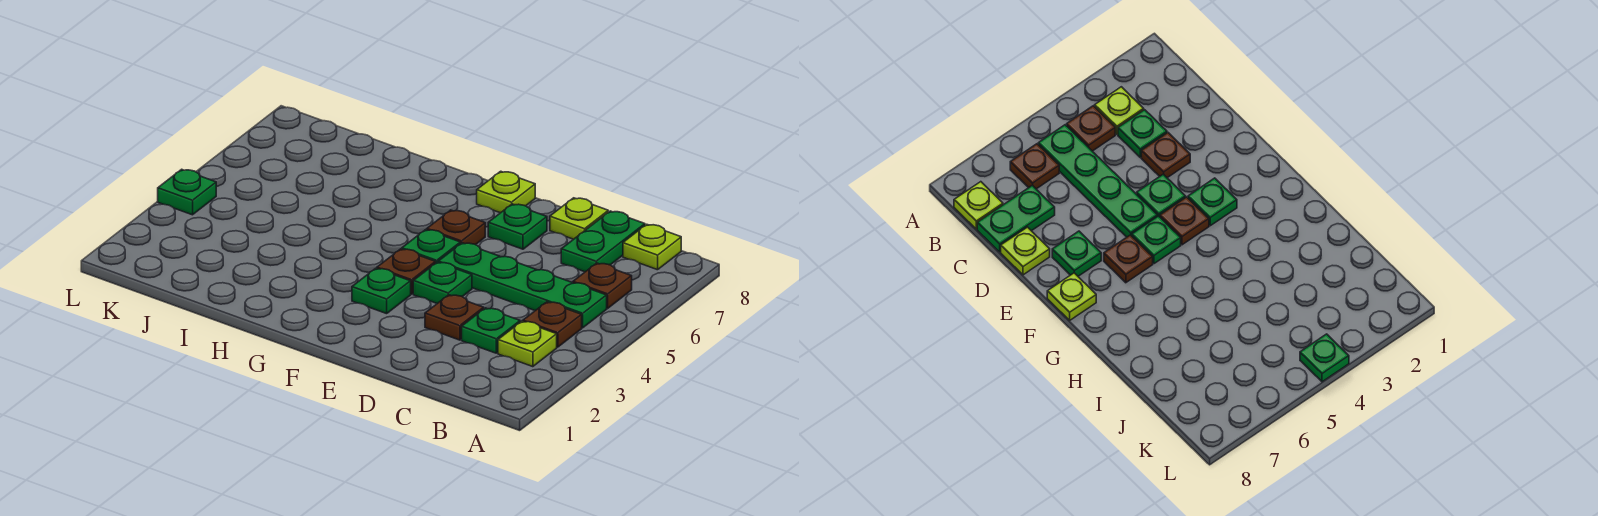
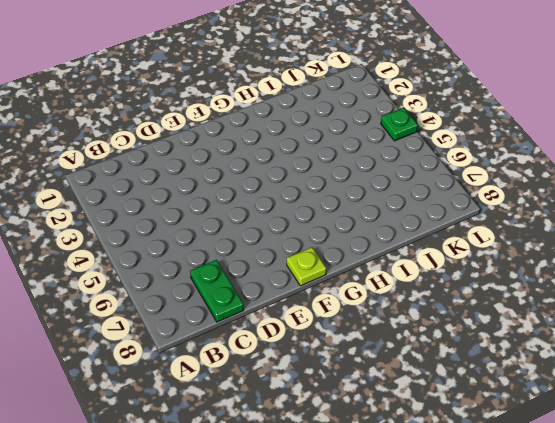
none -> lime 1x1 plate [498,321,557,367]
none -> brown 1x1 plate [523,302,582,347]
none -> green 1x4 plate [438,243,607,328]

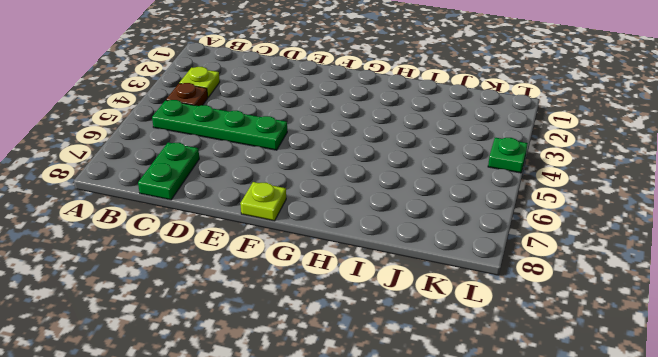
none -> brown 1x1 plate [573,263,632,308]
none -> lime 1x1 plate [623,224,681,270]
none -> green 1x1 plate [462,308,520,353]

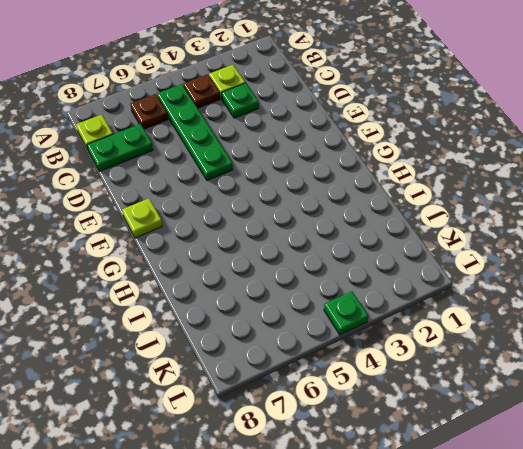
none -> brown 1x1 plate [425,295,484,340]
none -> lime 1x1 plate [550,198,608,239]
none -> green 1x1 plate [413,262,472,303]

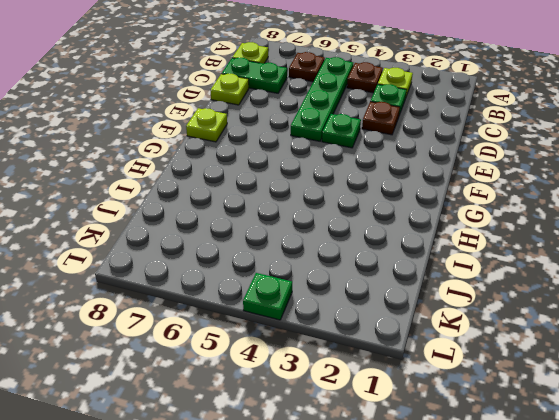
none -> green 1x1 plate [488,204,547,249]
none -> green 1x1 plate [352,268,411,314]
none -> brown 1x1 plate [377,249,436,294]

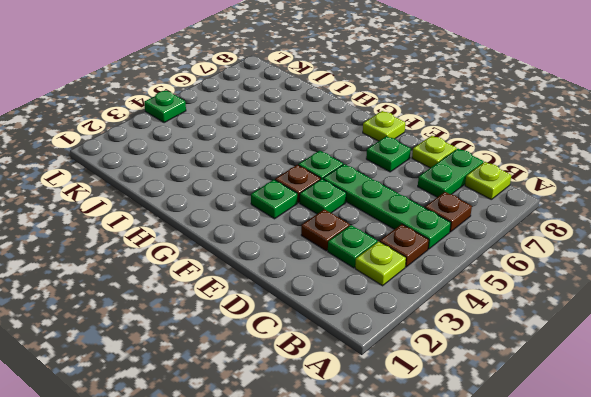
none -> brown 1x1 plate [427,210,485,245]

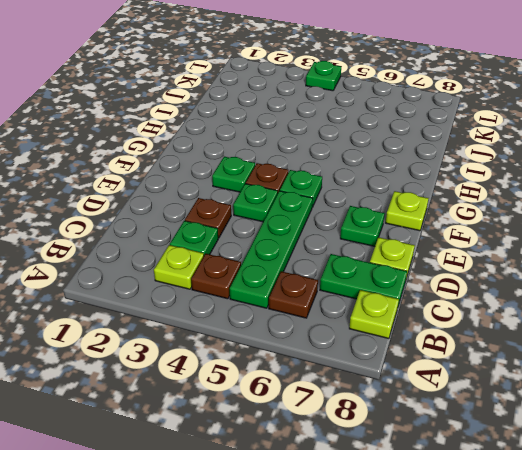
none -> brown 1x1 plate [427,210,485,245]

